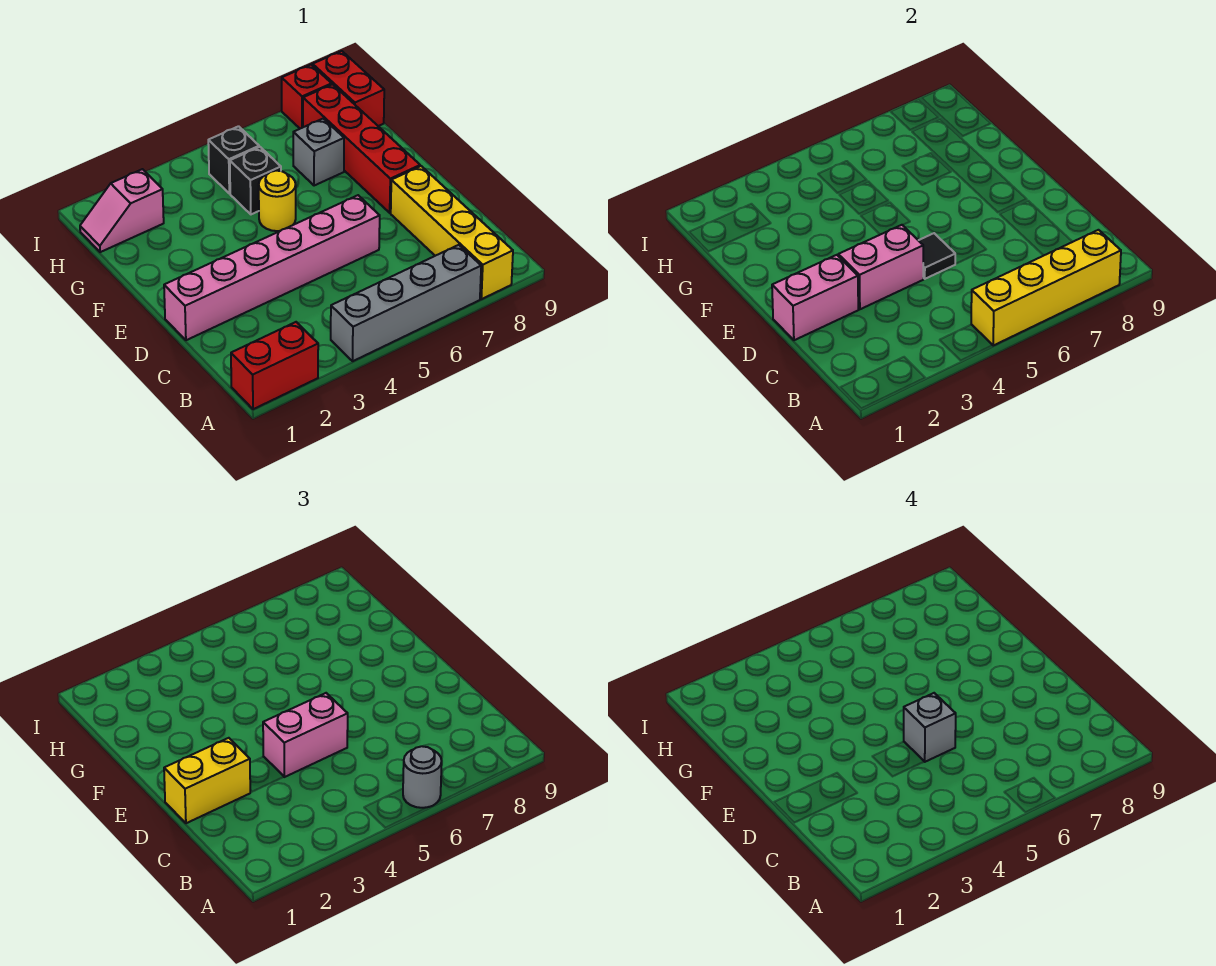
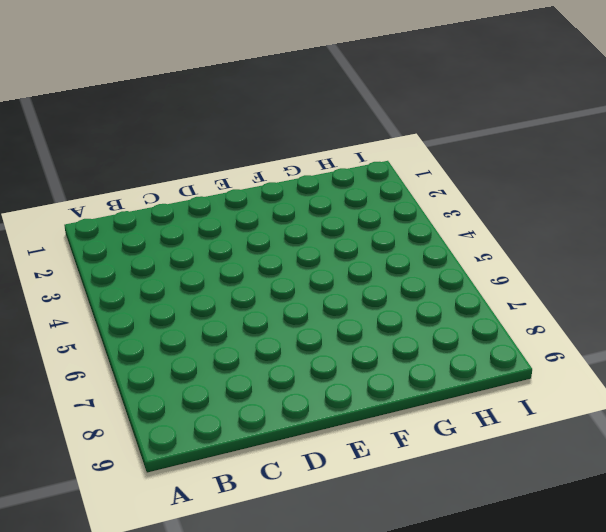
none -> red 1x2 brick [231,322,318,409]
none -> grey 1x4 brick [331,245,481,361]
none -> yellow 1x4 brick [391,166,513,299]

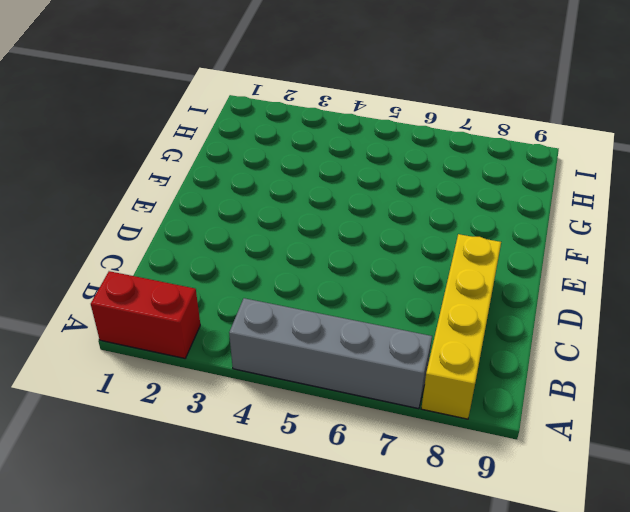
none -> pink 1x6 brick [164,195,380,340]
none -> red 1x4 brick [303,84,420,213]
none -> yellow 1x1 round brick [259,171,296,231]

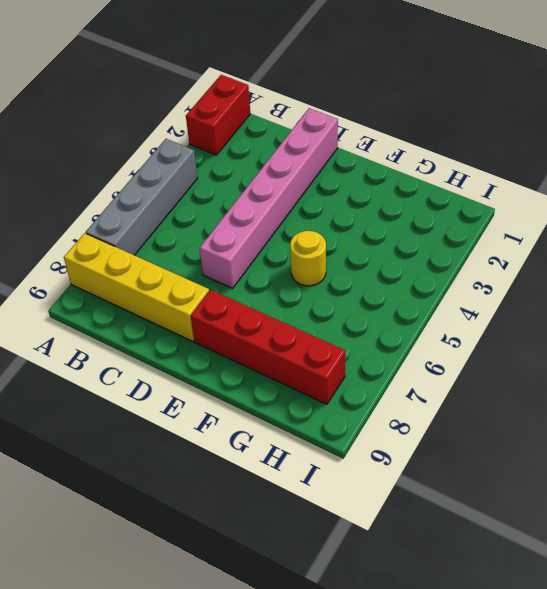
none -> black 1x1 brick [230,147,281,214]
none -> grey 1x1 brick [293,119,344,186]
none -> pink 1x2 slope [80,169,164,252]

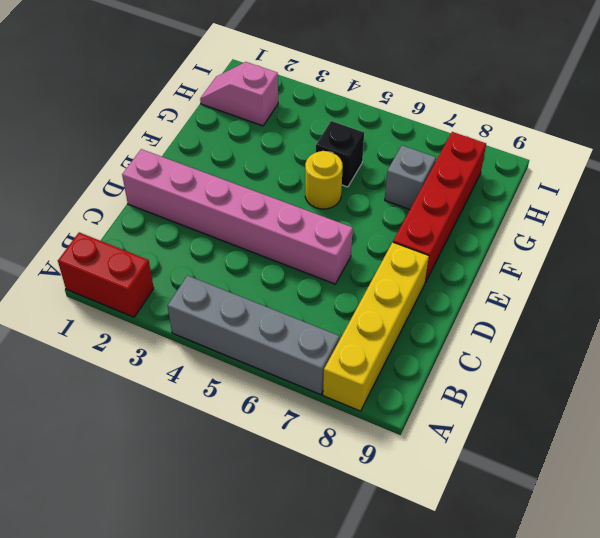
none -> black 1x1 brick [208,126,259,194]
none -> red 1x2 brick [313,51,384,126]
none -> red 1x1 brick [282,65,332,129]

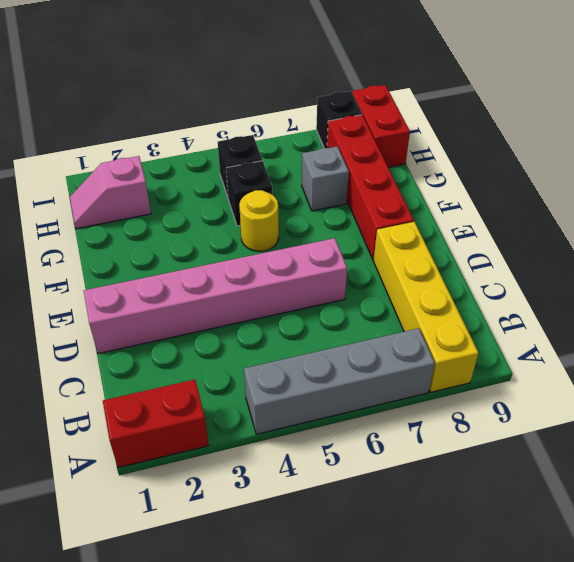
black 1x1 brick [316,91,362,148] -> red 1x1 brick [282,65,332,129]
none -> yellow 1x4 brick [971,230,1121,345]
none -> pink 1x2 brick [772,255,859,340]
none -> pink 1x2 brick [838,225,923,309]

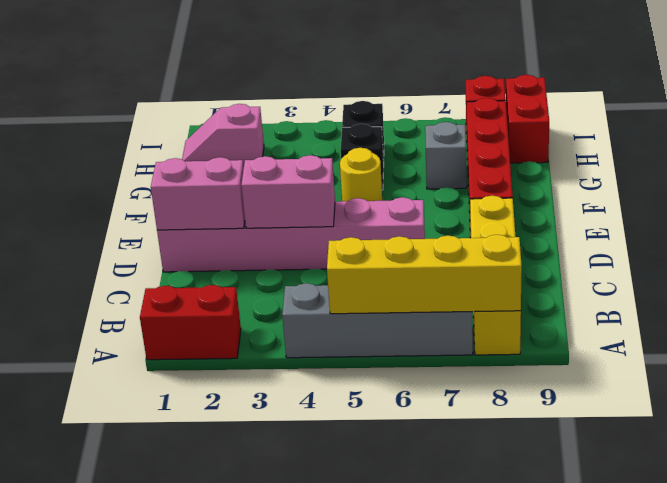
none -> black 1x1 tile [918,233,955,279]
none -> grey 1x1 round brick [403,746,442,808]
none -> yellow 1x2 brick [164,738,250,823]

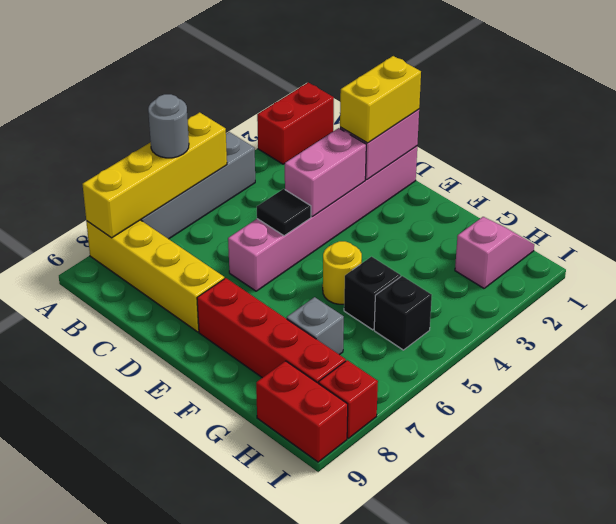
none -> pink 1x2 brick [263,693,348,777]
none -> grey 1x1 brick [904,693,956,762]

